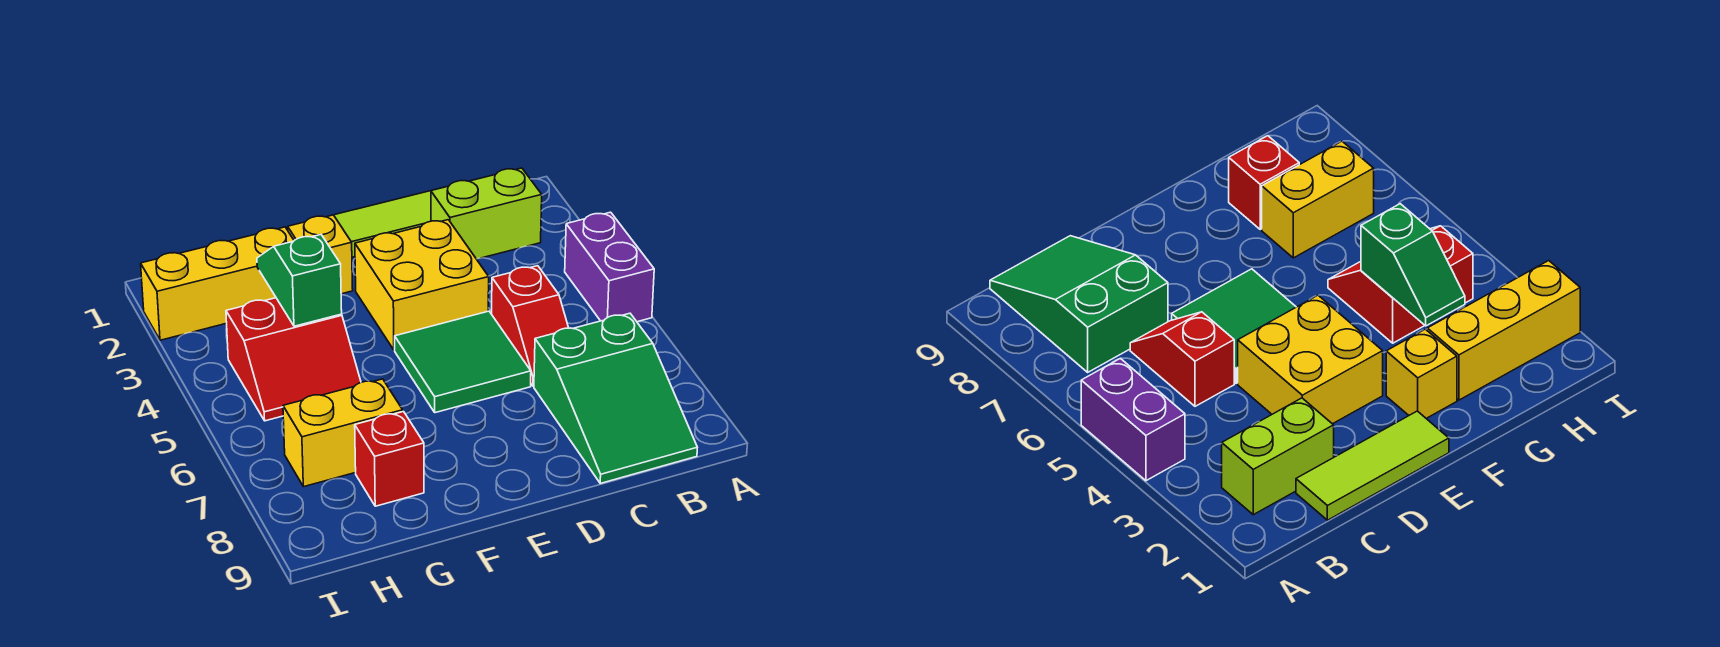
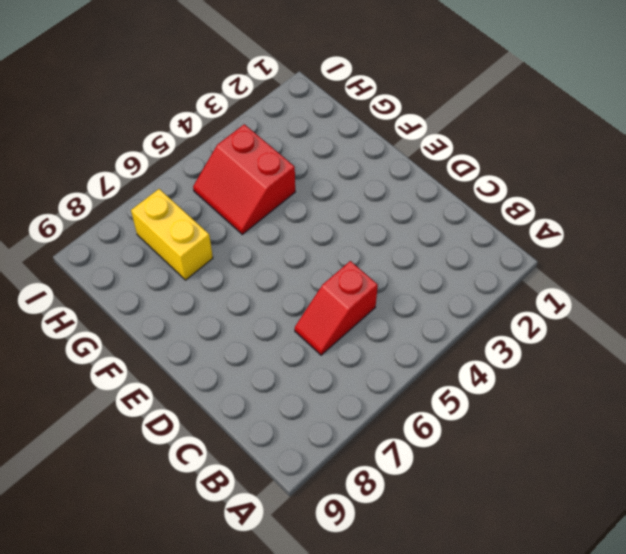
none -> purple 1x2 brick [565,212,654,322]
none -> lime 1x2 brick [431,168,542,259]
none -> green 2x3 slope [534,313,697,483]

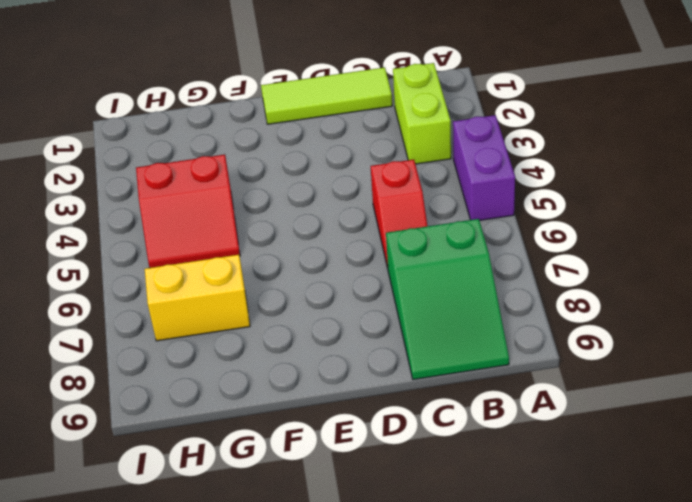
lime 1x2 brick [393,63,451,164] -> lime 1x2 brick turned to [431,168,542,259]
none -> yellow 2x2 brick [355,220,489,350]
none -> green 2x2 tile [395,311,531,413]
none -> yellow 1x1 brick [288,215,353,294]

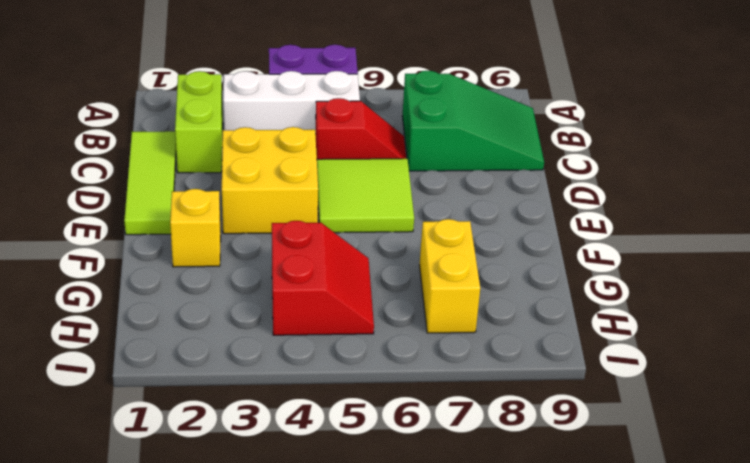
white 1x3 brick [223,71,360,134] -> none
lime 2x2 tile [317,159,414,233] -> green 2x2 tile [395,311,531,413]
none -> yellow 1x3 brick [141,227,294,340]
none -> red 1x1 brick [355,412,424,506]
none -> green 1x2 slope [257,235,342,326]

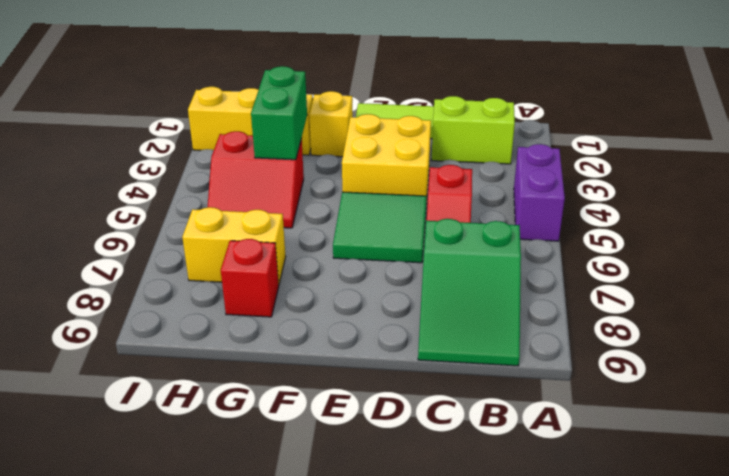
green 1x2 brick [251,66,307,160] -> green 1x2 slope [257,235,342,326]

